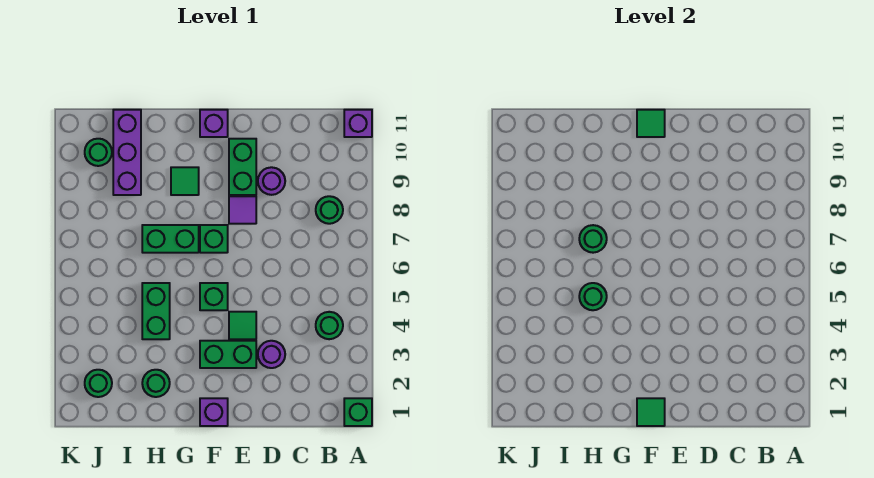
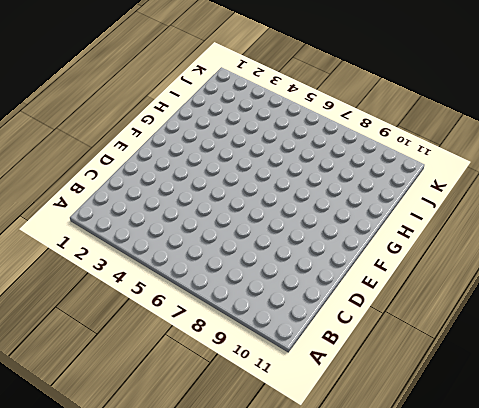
none -> green 1x1 brick [344,398,372,426]
none -> purple 1x1 brick [344,110,372,137]
none -> green 1x1 round brick [316,312,343,339]

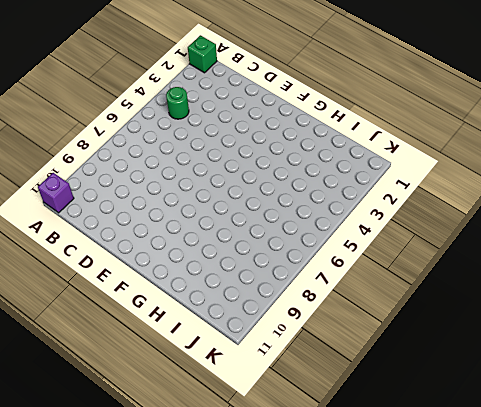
none -> green 1x1 round brick [316,196,343,224]
none -> purple 1x1 round brick [258,341,285,368]
none -> purple 1x1 round brick [258,167,285,195]

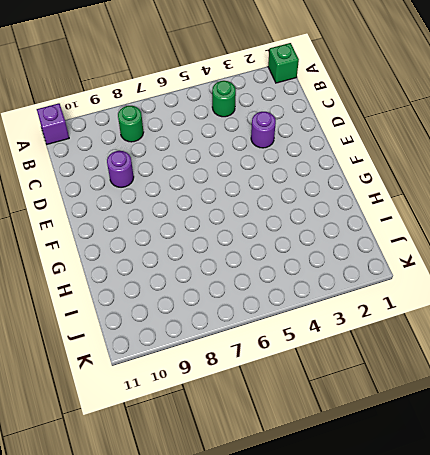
none -> green 1x2 brick [200,341,256,368]
none -> green 1x1 tile [229,312,256,339]
none -> purple 1x1 tile [229,196,256,224]

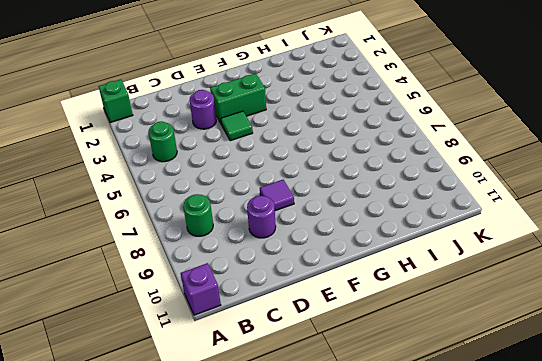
none -> green 1x2 brick [229,139,256,195]
none -> purple 1x1 brick [200,398,228,426]
none -> green 1x1 brick [200,283,228,310]

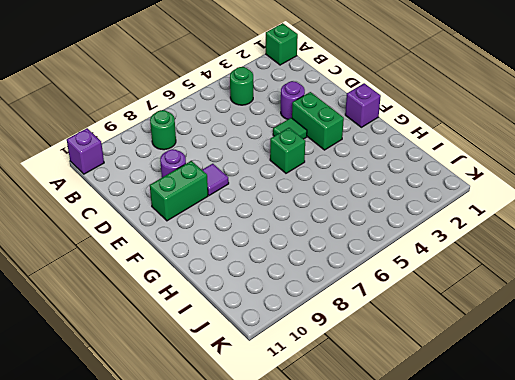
none -> green 1x1 brick [200,225,228,253]
none -> purple 1x1 brick [200,110,228,137]
none -> green 1x2 brick [142,225,199,253]

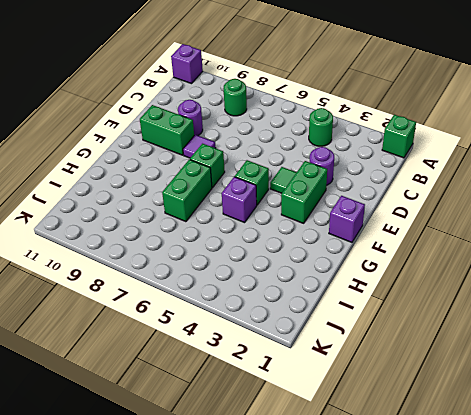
purple 1x1 brick [222,177,257,223] -> purple 1x1 brick moved to [200,110,228,137]
none -> green 1x1 tile [171,167,199,195]
none -> green 1x1 round brick [142,370,170,397]
none -> green 1x2 brick [142,283,170,339]

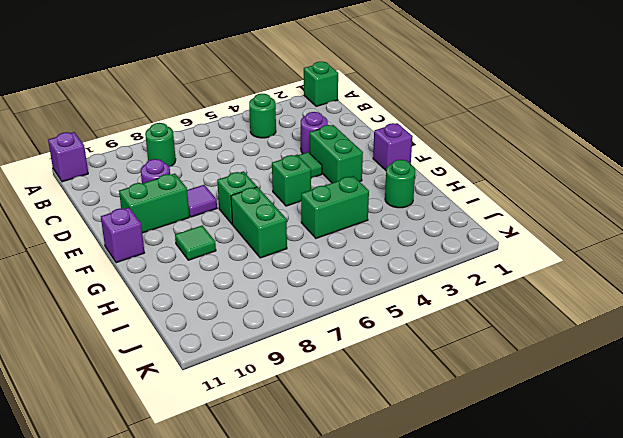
none -> purple 1x3 brick [113,110,141,195]
none -> green 1x1 round brick [85,370,112,397]
none -> green 1x1 round brick [85,139,112,166]

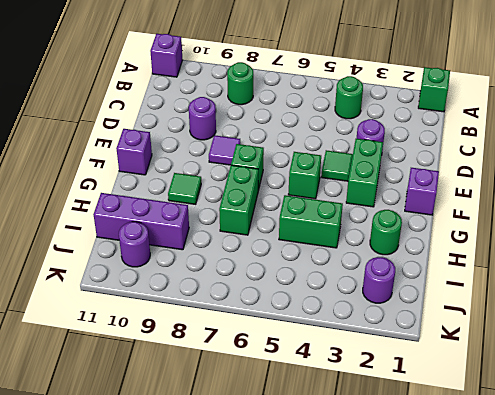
purple 1x1 round brick [363,257,395,303] -> green 1x1 round brick [85,370,112,397]
purple 1x1 round brick [119,222,150,267] -> green 1x1 round brick [85,139,112,166]
none -> green 1x2 brick [229,139,256,195]
none -> green 1x1 tile [637,398,665,426]
none -> green 1x1 tile [637,110,665,137]

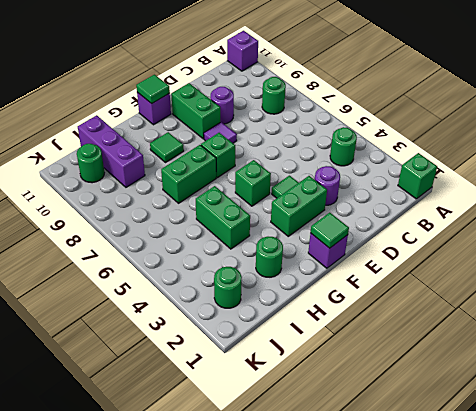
none -> green 1x1 round brick [579,283,607,310]
none -> green 1x1 round brick [579,225,607,253]

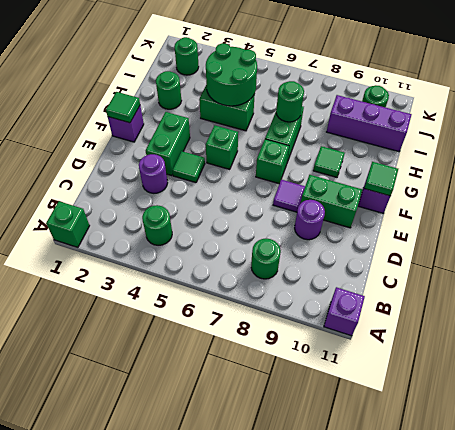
green 2x2 round brick [206,43,257,106] -> green 1x1 round brick [579,283,607,310]

